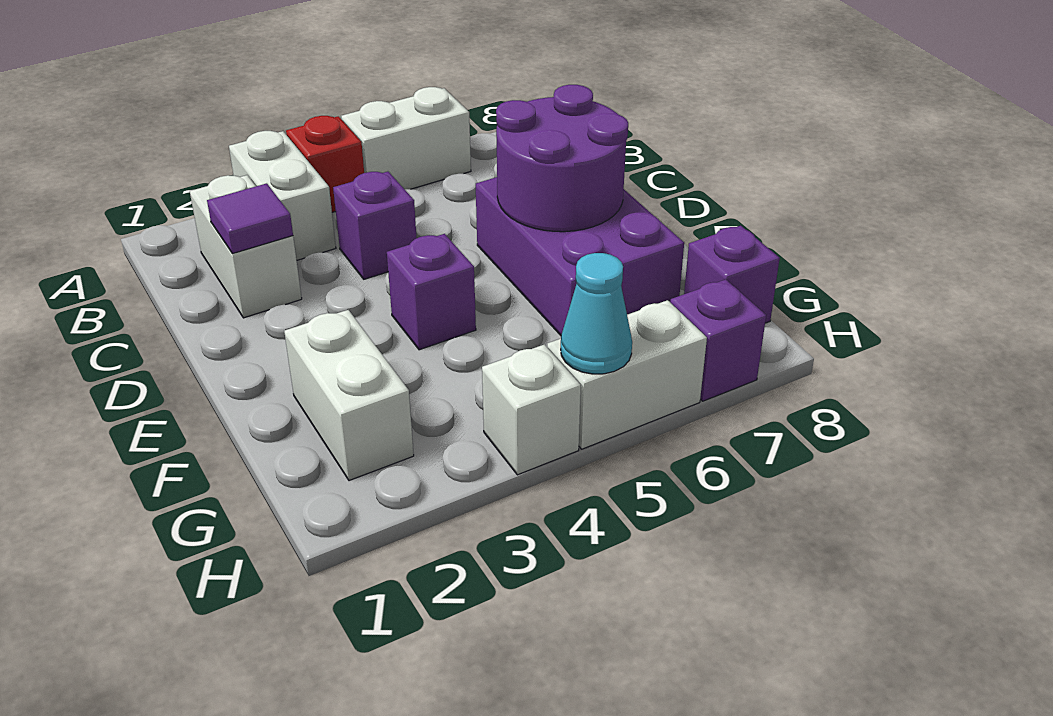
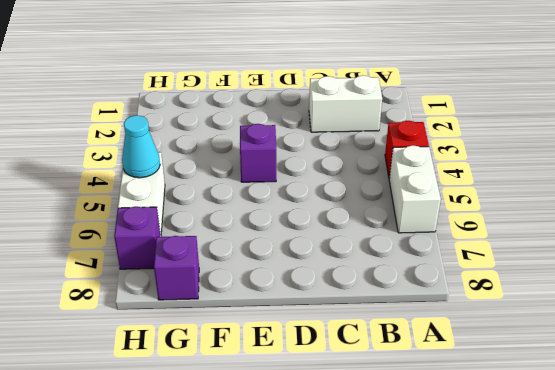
none -> white 1x2 brick [229,131,336,260]
none -> purple 1x1 brick [333,172,417,279]
none -> purple 2x3 brick [476,177,684,335]

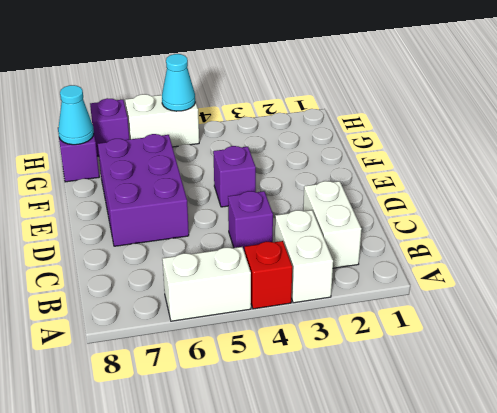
cyan 1x1 cone [58,85,94,145] -> none
none -> white 1x2 brick [284,310,414,481]
none -> white 1x1 brick [482,344,581,475]
none -> purple 1x1 tile [207,183,293,254]

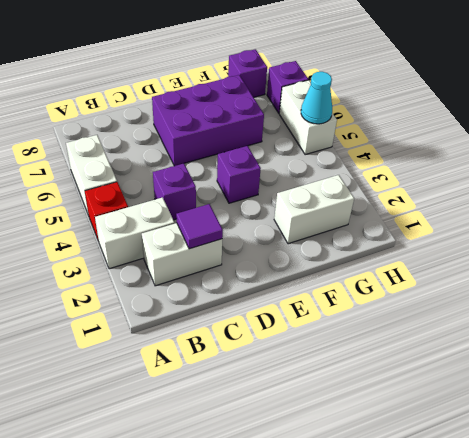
none -> white 1x1 brick [482,344,581,475]
none -> purple 2x2 round brick [496,85,628,232]

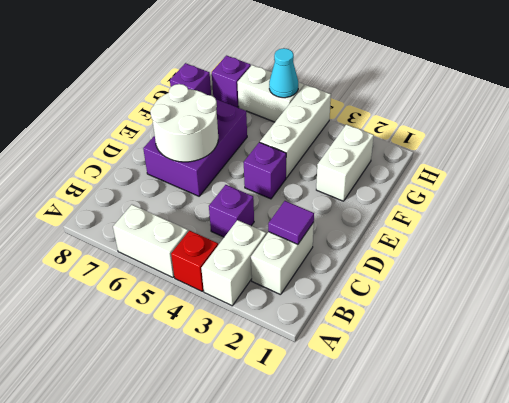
white 2x2 round brick [150,84,218,162] -> purple 2x2 round brick [496,85,628,232]
white 1x3 brick [260,85,331,178] -> white 1x1 brick [482,344,581,475]

